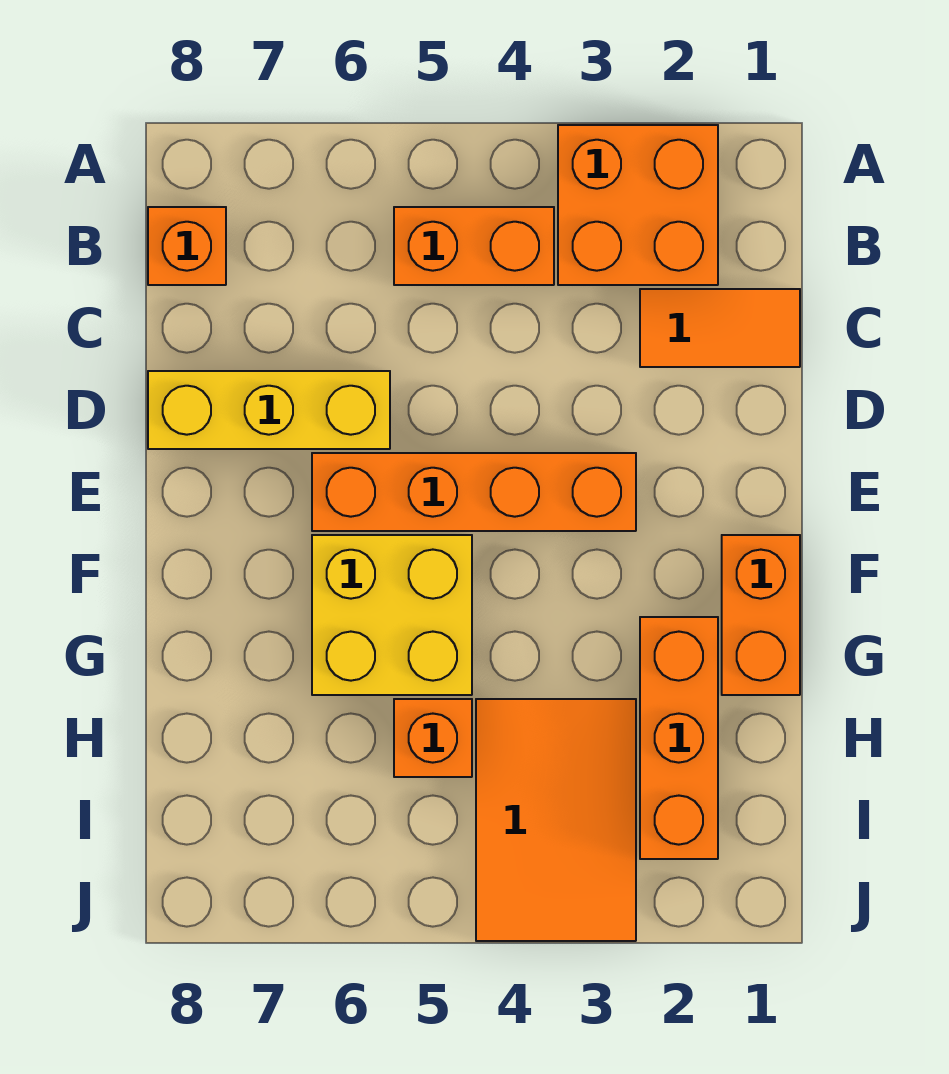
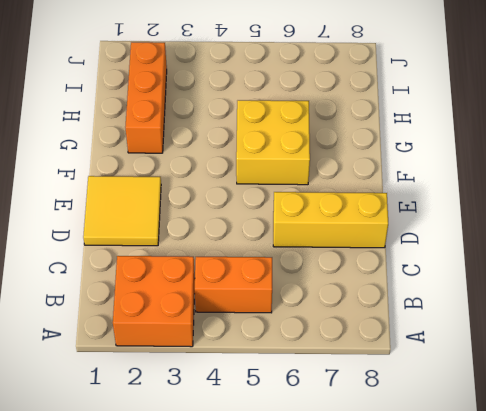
yellow 2x2 tile [83,176,161,246] -> none
none -> orange 1x1 brick [148,207,226,285]
none -> orange 1x2 tile [640,289,800,367]

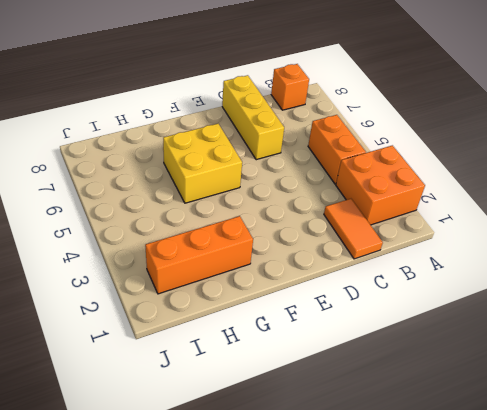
none -> orange 1x4 brick [312,453,636,531]
none -> orange 1x2 brick [722,535,800,695]

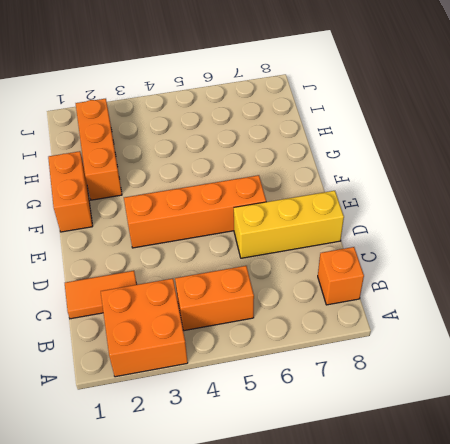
none -> yellow 2x2 brick [312,535,472,695]
none -> orange 2x3 tile [476,699,636,941]

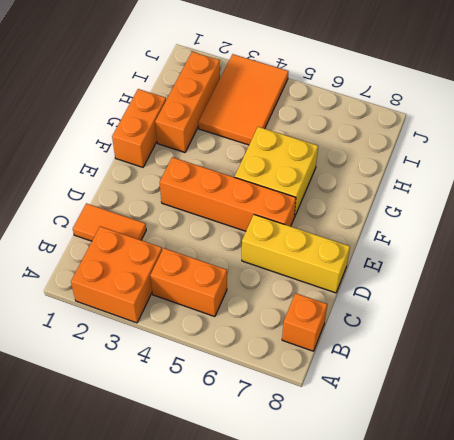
none -> orange 1x1 brick [394,699,472,777]

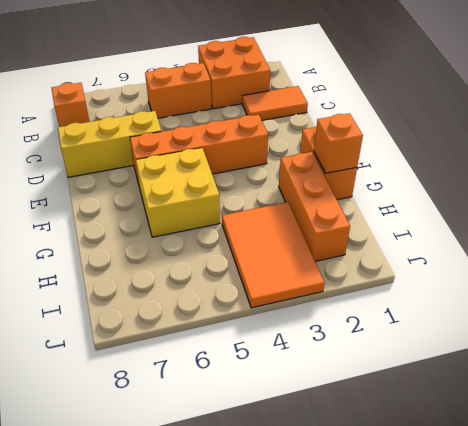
orange 1x1 brick [314,113,363,173] -> orange 1x1 brick moved to [394,699,472,777]

